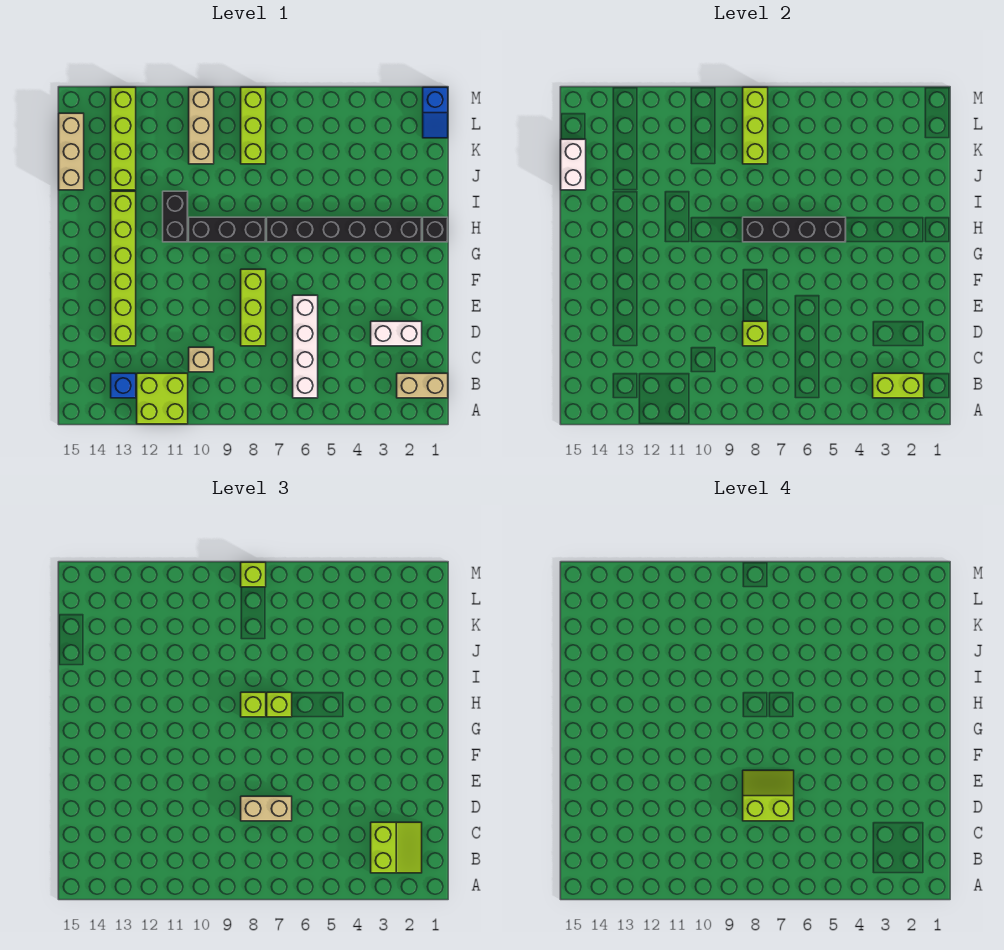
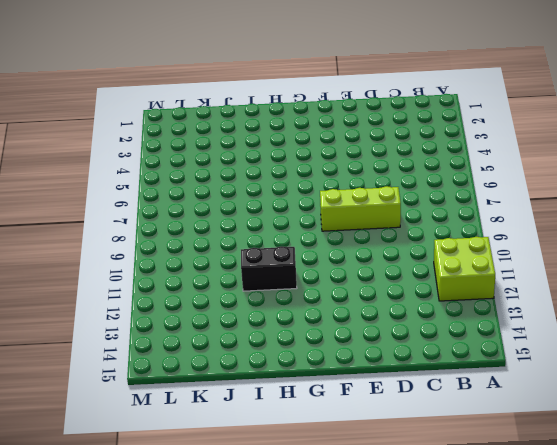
none -> tan 1x2 brick [397,373,448,398]
none -> white 1x4 brick [293,295,318,398]
none -> blue 1x1 brick [111,373,136,398]

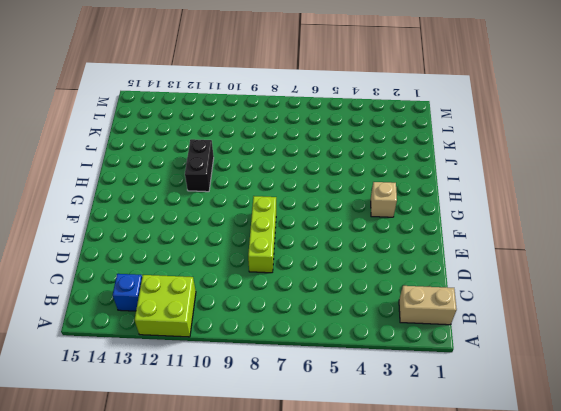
tan 1x1 brick [371,182,397,217] -> tan 1x1 brick moved to [189,347,214,372]
none -> white 1x4 brick [293,295,318,398]
none -> white 1x2 brick [371,321,422,346]
none -> lime 1x6 brick [111,191,136,346]

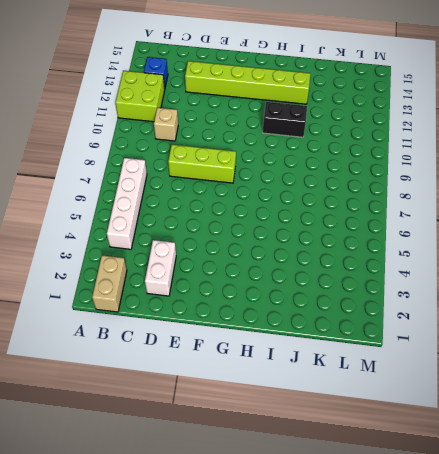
white 1x4 brick [107,158,147,249] -> white 1x4 brick turned to [293,295,318,398]
none -> black 1x1 brick [423,217,448,242]
none -> black 1x6 brick [267,217,422,242]
none -> black 1x3 brick [189,217,266,242]

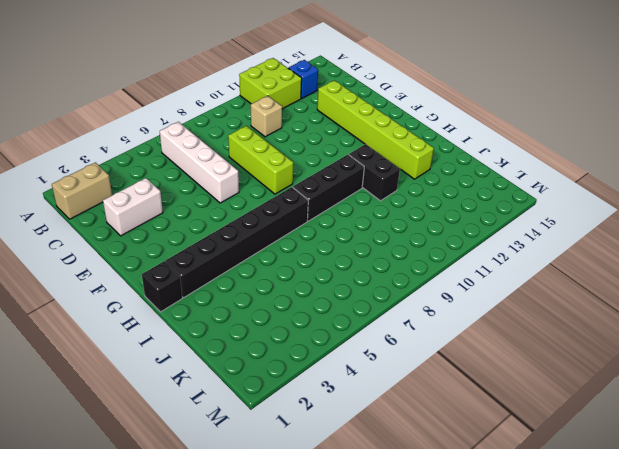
none -> lime 1x4 brick [111,87,136,190]
none -> tan 1x3 brick [59,113,84,190]
none -> lime 1x3 brick [241,87,266,164]

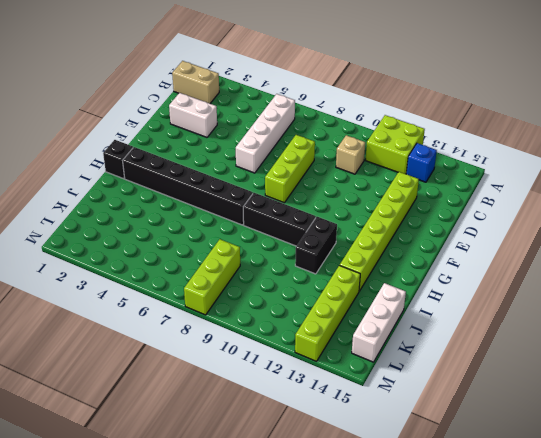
white 1x3 brick [352,283,406,362] -> tan 1x3 brick [59,113,84,190]
none -> tan 1x3 brick [189,87,214,164]
none -> blue 1x2 slope [423,87,448,138]
none -> lime 1x2 brick [873,373,924,398]

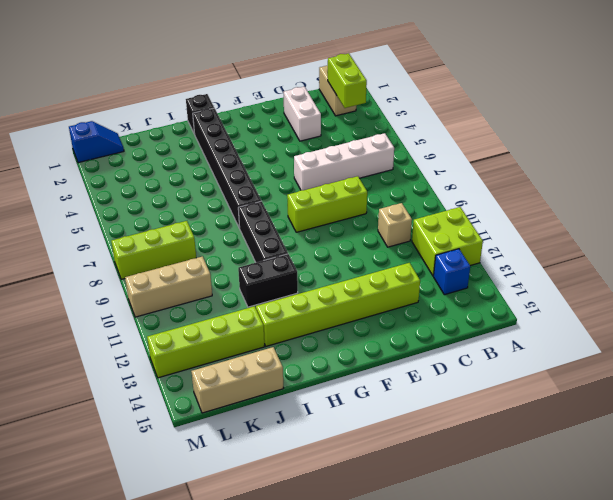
none -> lime 1x1 brick [743,321,768,346]
none -> black 1x4 brick [743,217,846,242]
none -> white 1x2 brick [561,139,586,190]

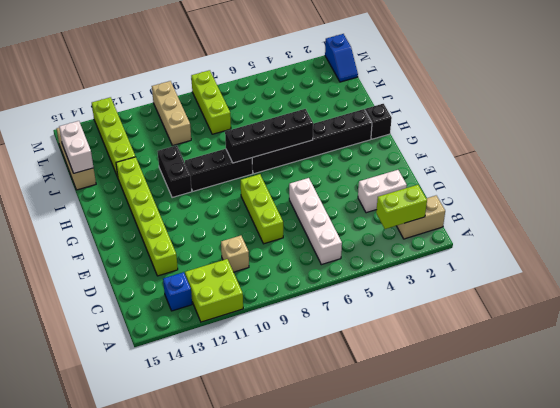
none -> lime 1x1 brick [743,321,768,346]
none -> lime 1x3 brick [743,87,768,164]
none -> lime 2x2 slope [371,822,422,873]

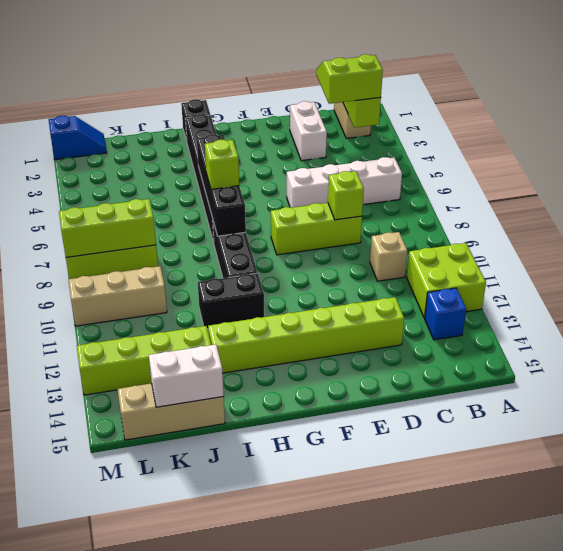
none -> tan 1x2 brick [241,796,292,821]
none -> lime 1x1 brick [241,692,266,717]
none -> lime 1x1 brick [241,562,266,587]

